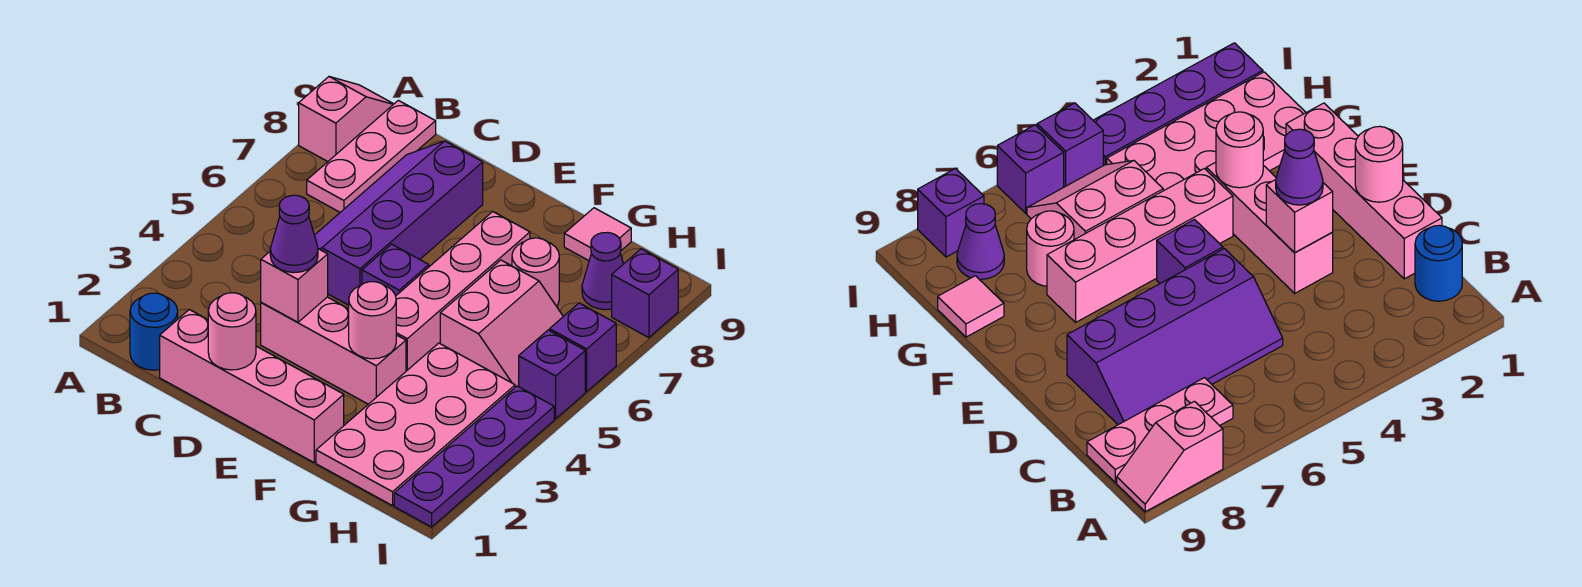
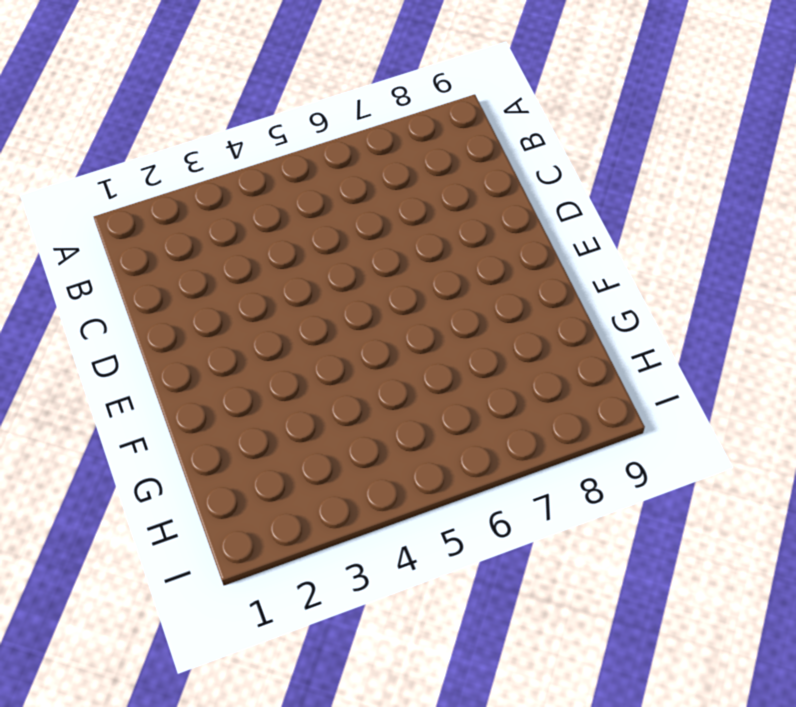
none -> pink 1x2 slope [299,77,393,161]
none -> blue 1x1 round brick [130,293,178,370]
none -> pink 1x3 plate [307,100,436,212]

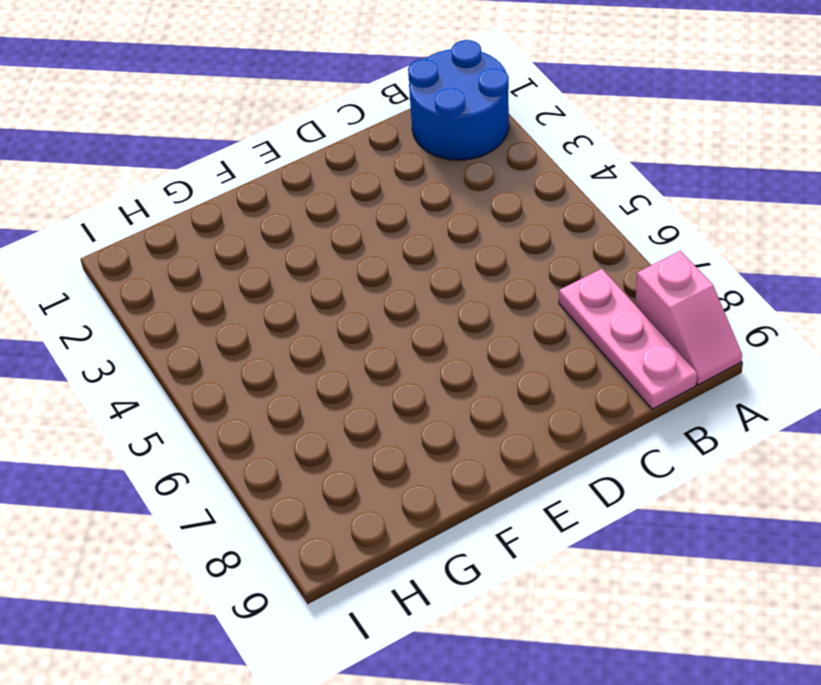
blue 2x2 round brick [408,40,509,160] -> blue 1x1 round brick [130,293,178,370]
none -> pink 1x4 brick [160,310,344,462]
none -> purple 2x4 slope [314,141,483,305]
none -> pink 1x3 brick [261,297,406,404]

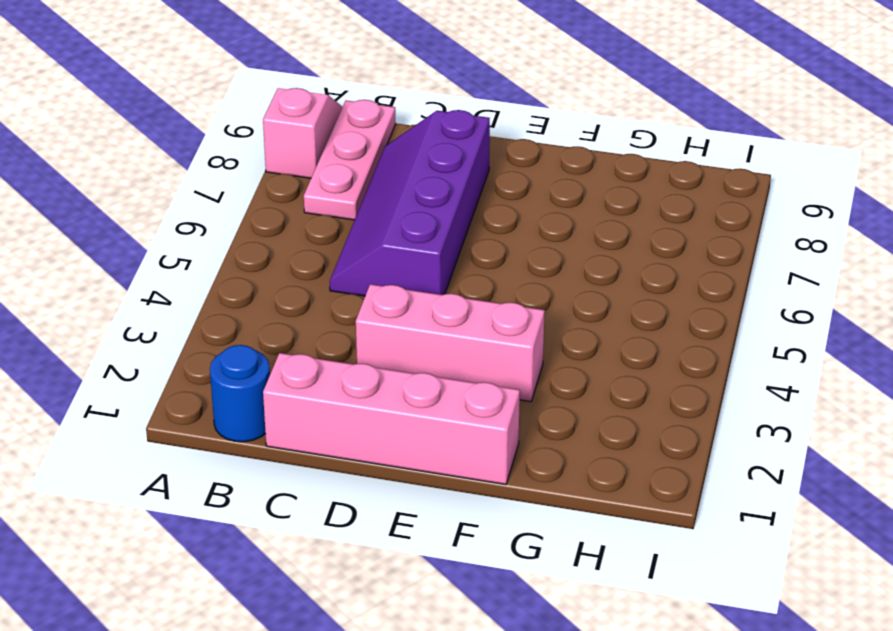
none -> purple 1x1 brick [362,244,429,296]
none -> pink 1x4 brick [396,212,530,371]
none -> pink 2x4 plate [316,343,515,506]

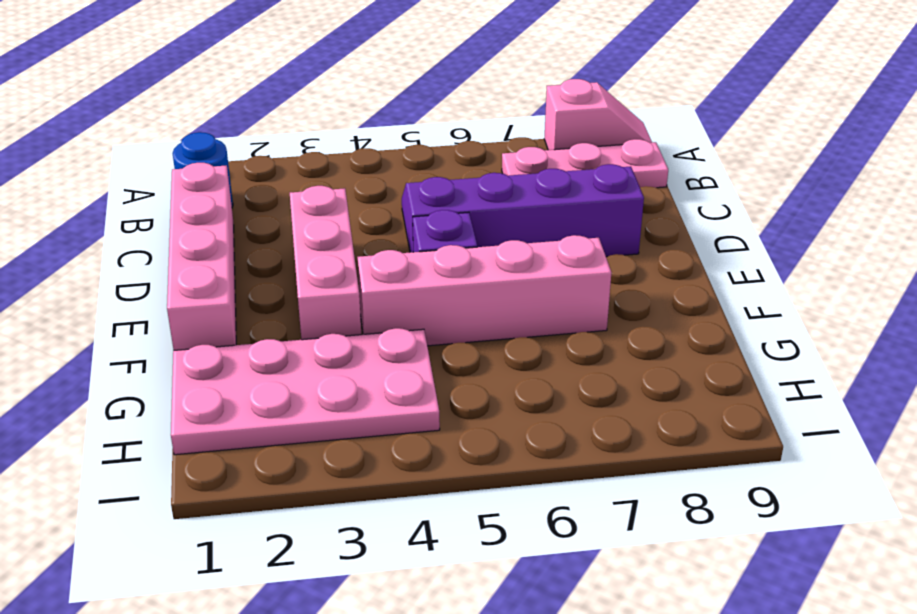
none -> pink 2x2 slope [440,260,563,387]
none -> pink 1x1 round brick [512,238,559,306]
none -> pink 1x1 tile [564,208,631,261]

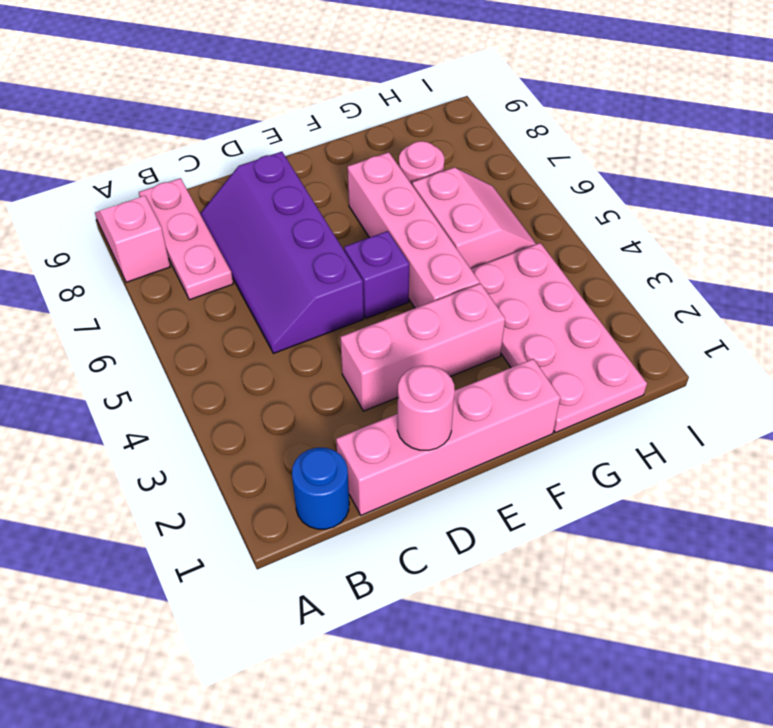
none -> pink 1x1 tile [564,208,631,261]
none -> purple 1x1 cone [582,232,624,310]
none -> purple 1x4 plate [394,386,554,527]

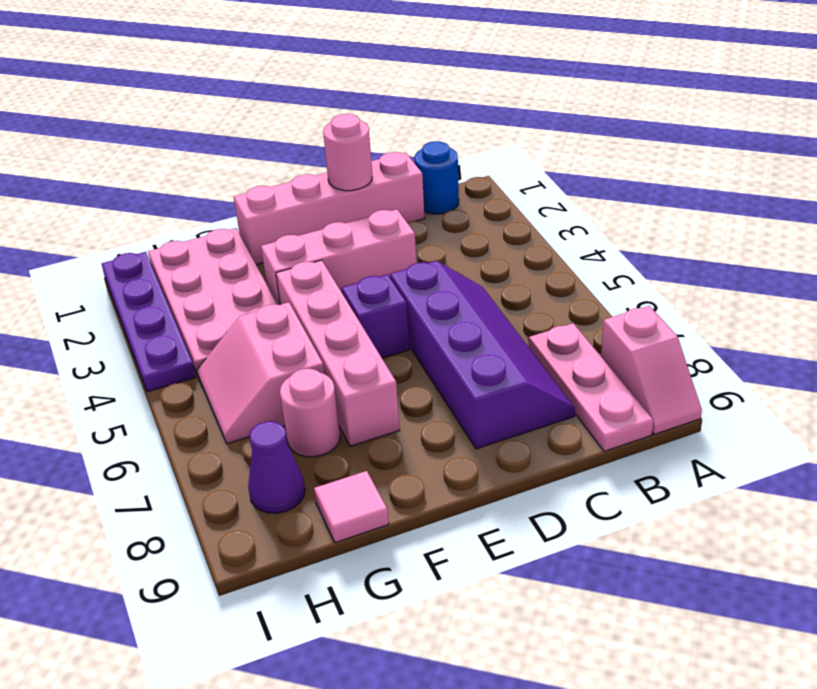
none -> purple 1x1 brick [519,330,585,419]
none -> purple 1x1 brick [550,303,616,392]
none -> purple 1x1 brick [612,249,678,338]

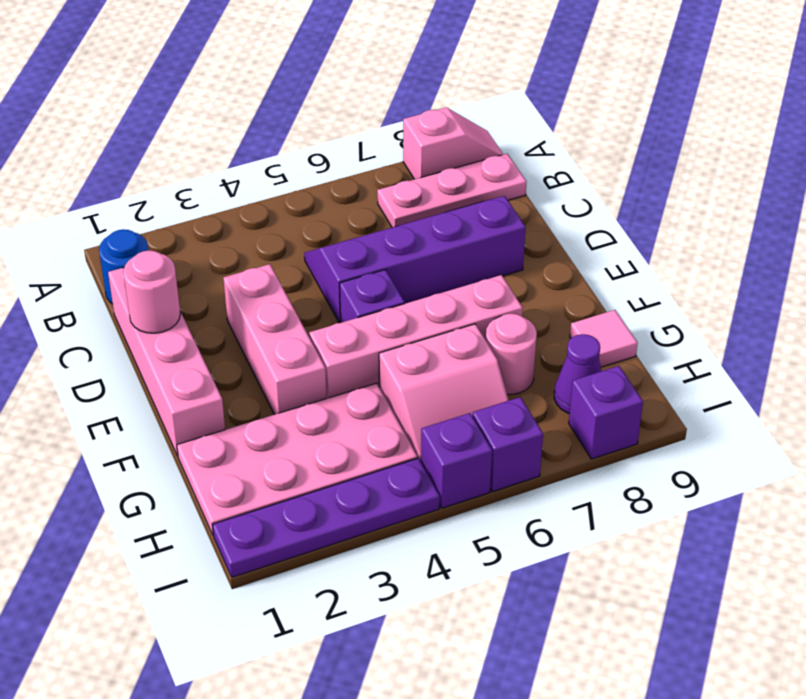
none -> pink 1x1 brick [261,249,328,322]
none -> pink 1x1 round brick [349,282,396,359]
none -> purple 1x1 cone [270,195,318,273]

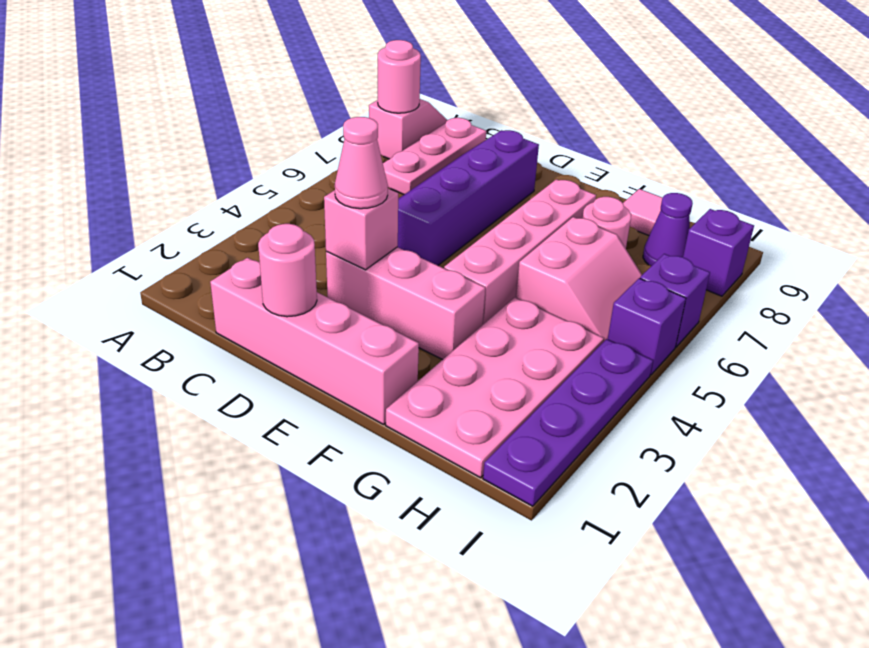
pink 1x1 round brick [378,40,421,113] -> pink 1x1 round brick moved to [349,282,396,359]
pink 1x1 cone [335,117,388,209] -> purple 1x1 cone [270,195,318,273]
none -> blue 1x1 round brick [130,293,178,370]
none -> purple 1x1 brick [362,244,429,296]

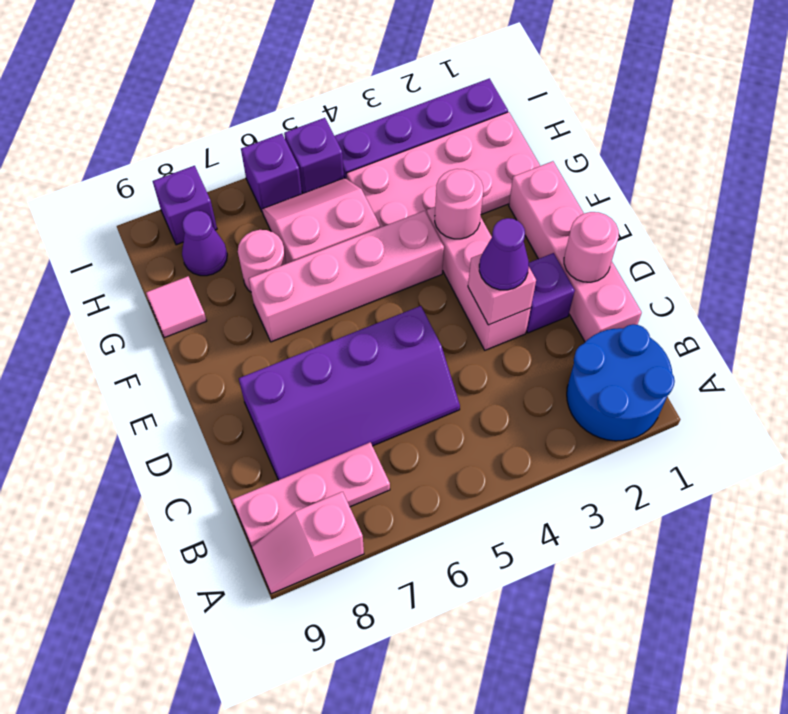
blue 2x2 round brick [567,324,675,441] -> blue 1x1 round brick [130,293,178,370]
purple 1x1 brick [526,253,575,333] -> purple 1x1 brick moved to [362,244,429,296]

